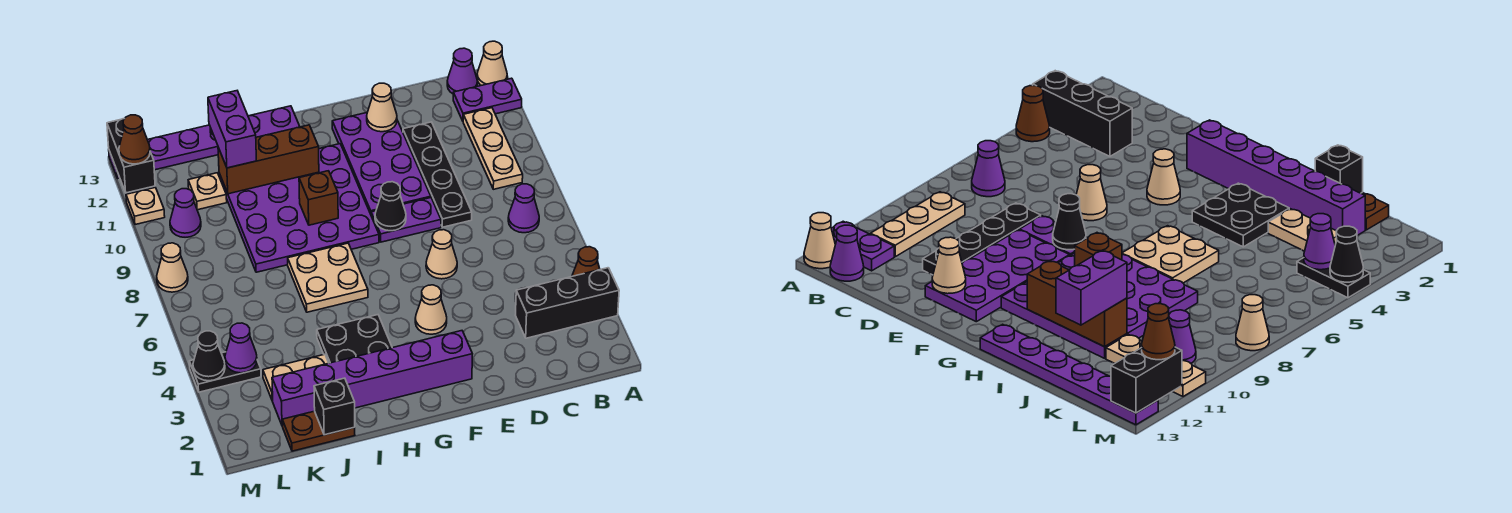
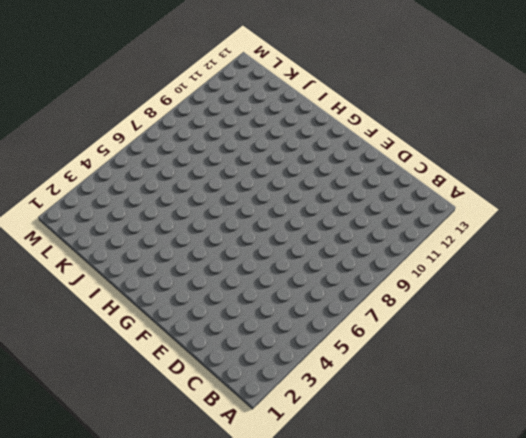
none -> black 1x3 brick [515,268,619,338]
none -> brown 1x1 cone [572,247,600,276]
none -> purple 1x2 plate [453,78,522,121]
none -> tan 1x1 cone [477,41,507,85]

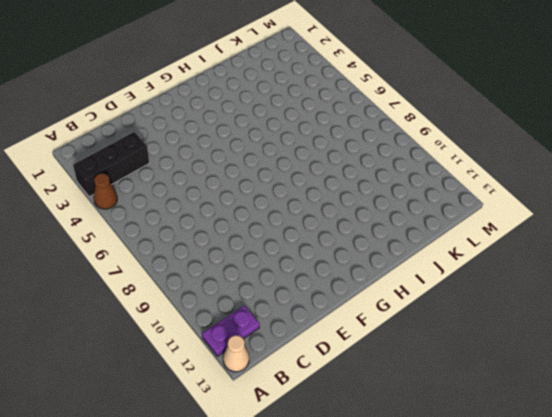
none -> purple 1x1 cone [508,184,539,233]
none -> tan 1x3 plate [463,108,523,189]
none -> purple 1x1 cone [447,48,477,94]
none -> black 1x4 plate [403,122,472,227]

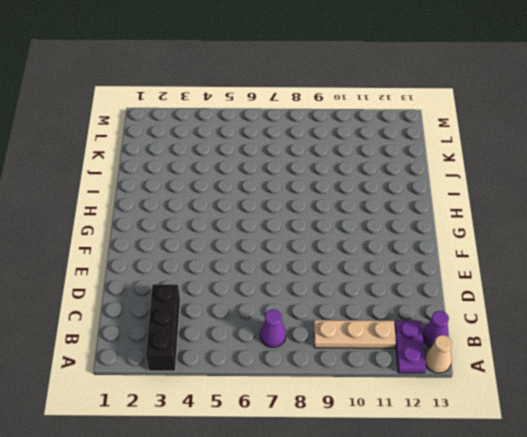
none -> brown 1x1 cone [572,247,600,276]
none -> black 1x4 plate [403,122,472,227]
none -> tan 1x1 cone [426,230,457,279]
none -> purple 1x2 plate [371,198,441,242]

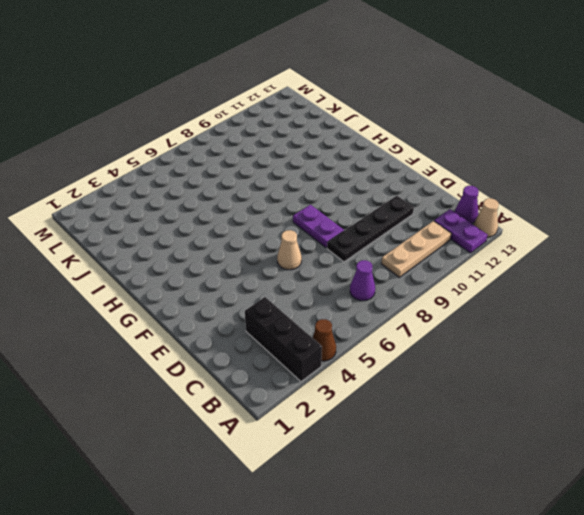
none -> purple 2x4 plate [332,113,431,214]
none -> purple 1x6 brick [272,331,472,426]
none -> tan 1x1 cone [415,285,447,334]
none -> purple 4x4 plate [219,144,379,272]

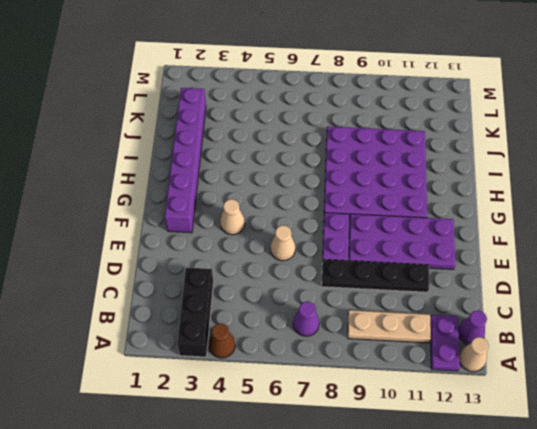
none -> black 2x2 plate [317,315,392,363]
none -> tan 2x2 plate [288,243,368,312]
none -> purple 1x6 plate [109,106,300,178]
none -> brown 1x2 plate [282,411,355,451]

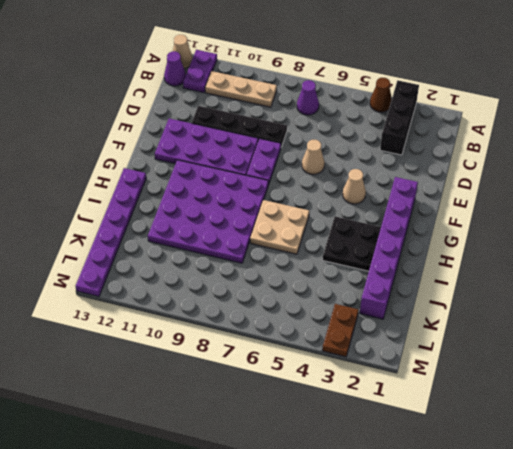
brown 1x2 plate [322,304,359,357] -> brown 1x2 plate moved to [282,411,355,451]
none -> tan 1x2 plate [263,354,328,401]
none -> tan 1x1 plate [188,173,227,210]
none -> black 1x2 plate [189,352,261,392]
none -> purple 1x1 cone [170,189,201,237]

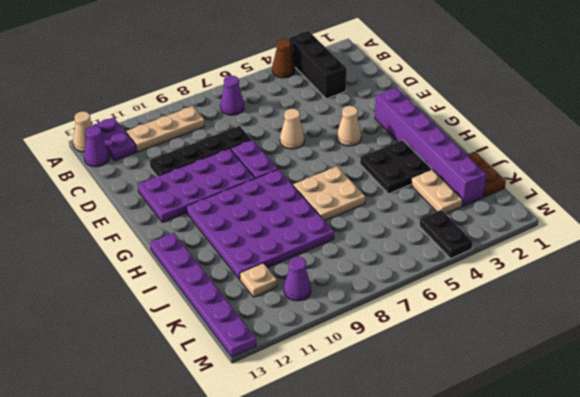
none -> tan 1x1 cone [157,243,188,292]
none -> tan 1x1 plate [126,188,165,225]
none -> tan 1x1 cone [367,83,397,132]
none -> black 1x1 cone [375,182,406,231]

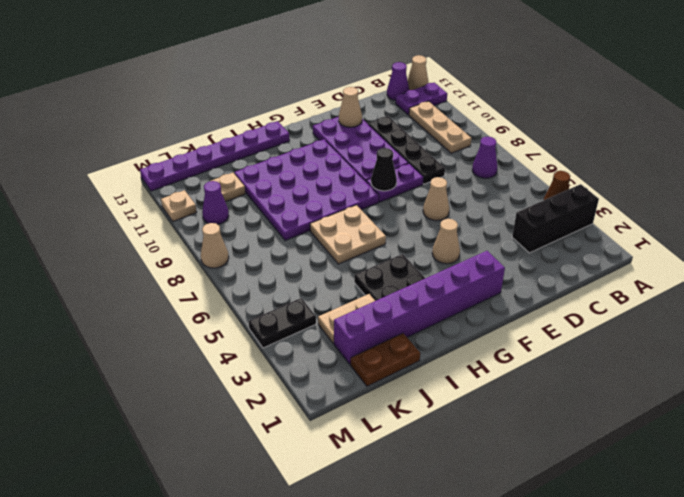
none -> brown 1x1 brick [299,171,338,225]
none -> brown 1x3 brick [218,125,319,194]
none -> black 1x1 brick [314,378,355,435]
none -> purple 1x1 cone [225,323,257,373]

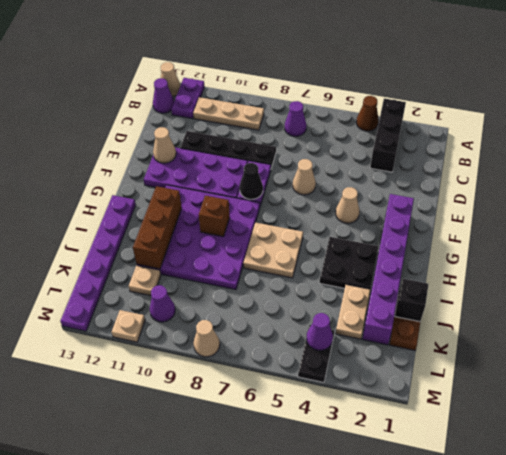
none -> black 1x1 cone [193,331,225,381]
none -> black 1x2 brick [107,119,155,193]
none -> purple 1x2 brick [208,91,256,168]
none -> brown 1x1 cone [119,115,150,164]

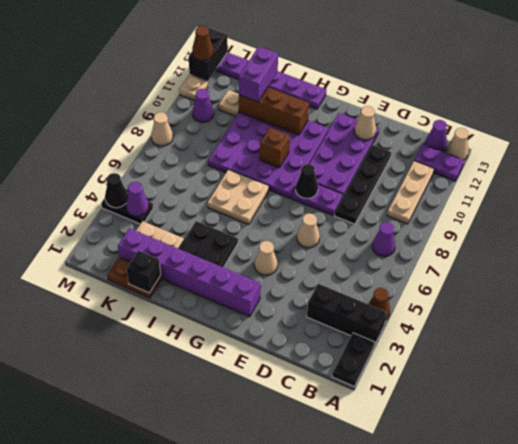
black 1x2 plate [332,333,375,387] -> none

